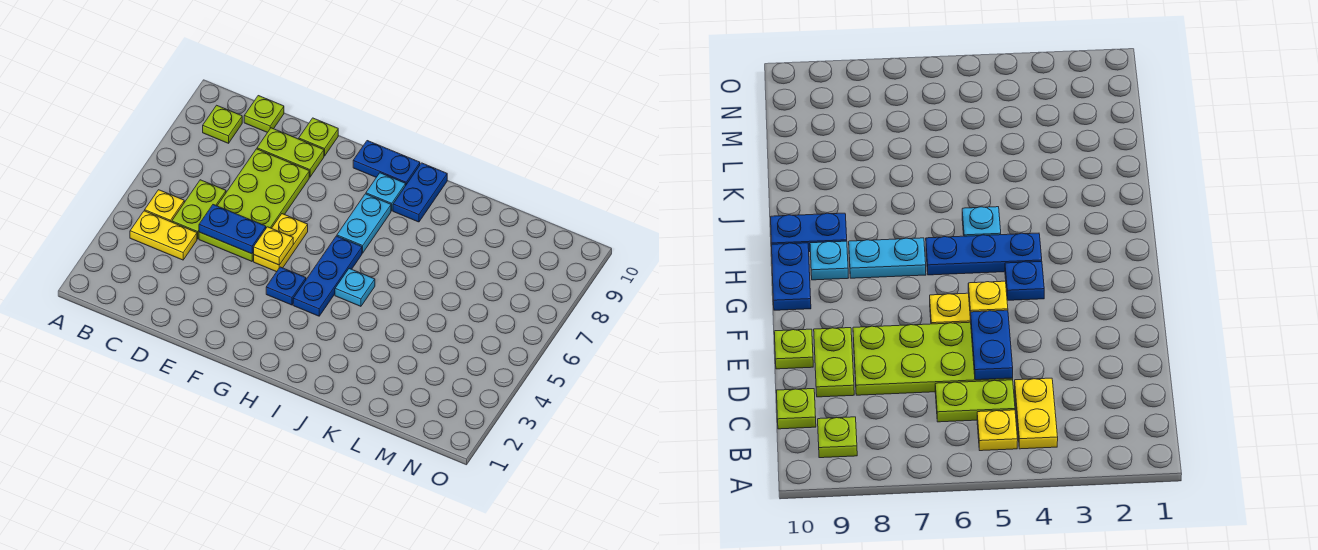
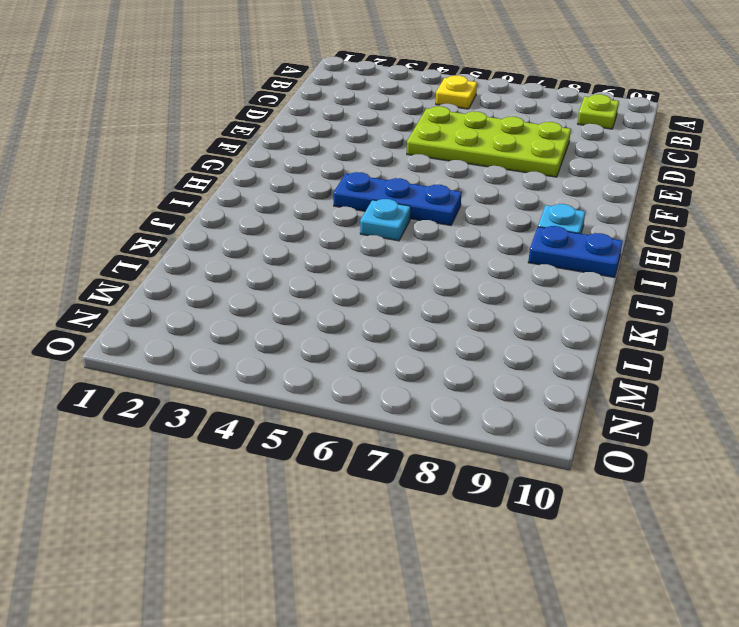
none -> yellow 1x2 plate [130,211,197,260]
none -> lime 1x2 plate [172,180,226,239]
none -> lime 1x1 plate [244,96,284,132]

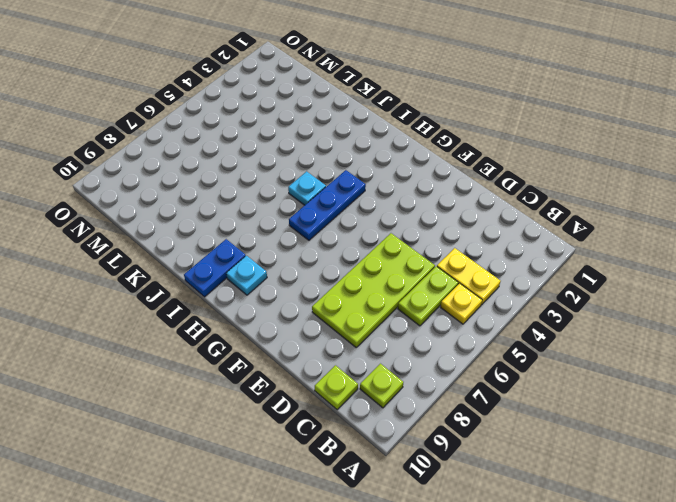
none -> lime 1x2 plate [257,128,324,177]
none -> lime 1x1 plate [299,118,338,156]
none -> yellow 1x2 plate [254,214,308,272]

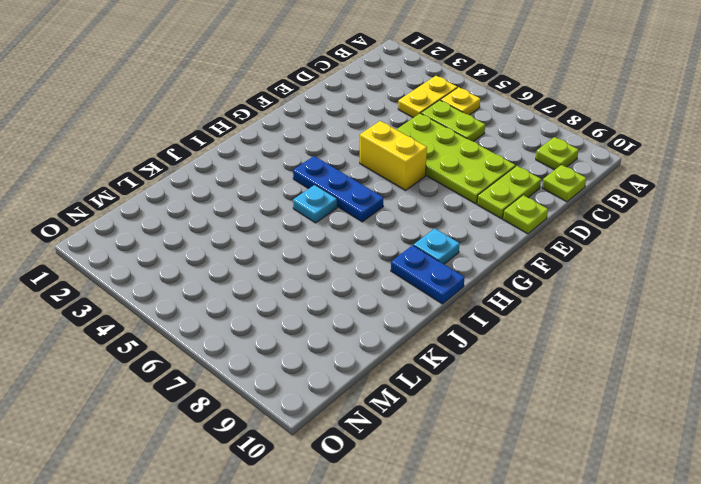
yellow 1x2 brick [360,121,427,190] -> yellow 1x2 plate [254,214,308,272]
none -> blue 1x1 plate [266,267,306,305]
none -> blue 1x2 plate [353,141,420,184]
none -> cyan 1x2 plate [337,194,391,253]

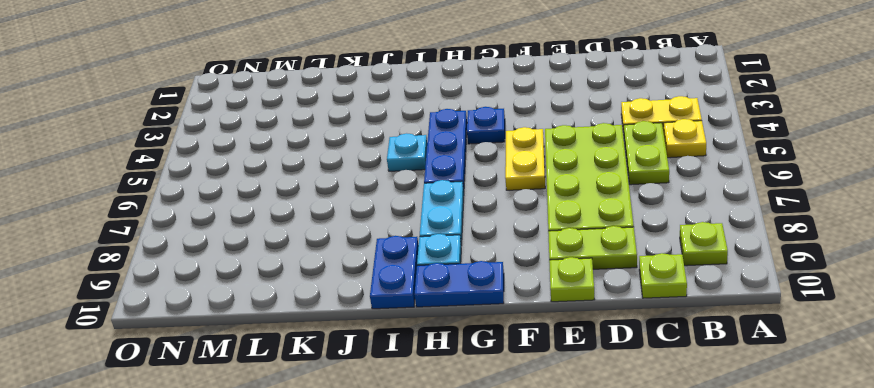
none -> blue 1x2 plate [199,205,266,254]
none -> yellow 1x1 plate [254,227,293,265]

